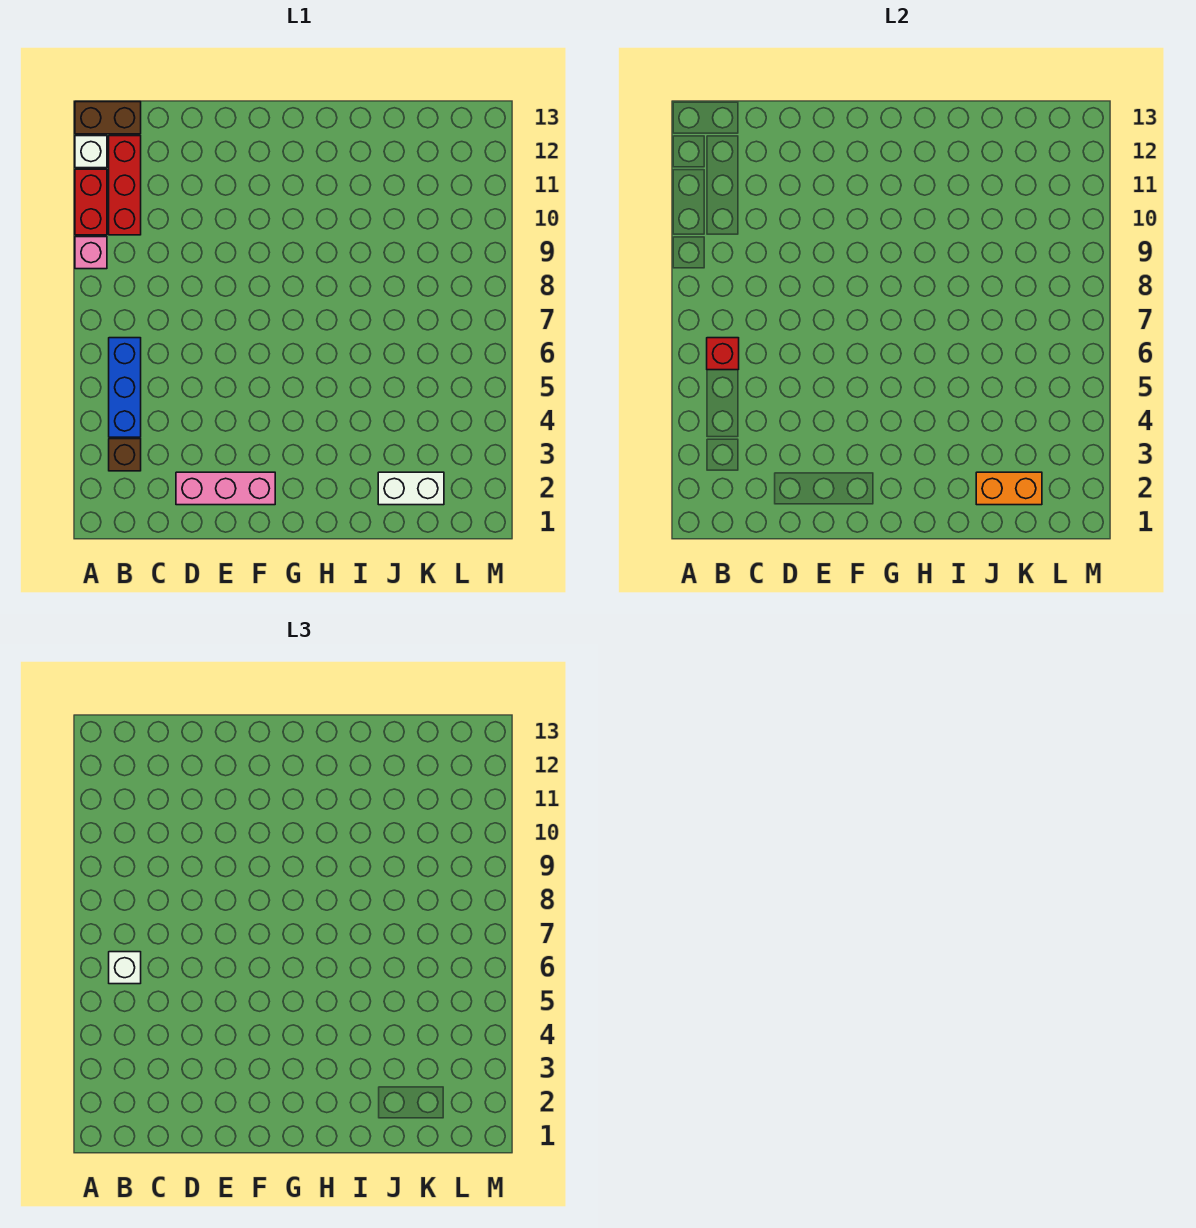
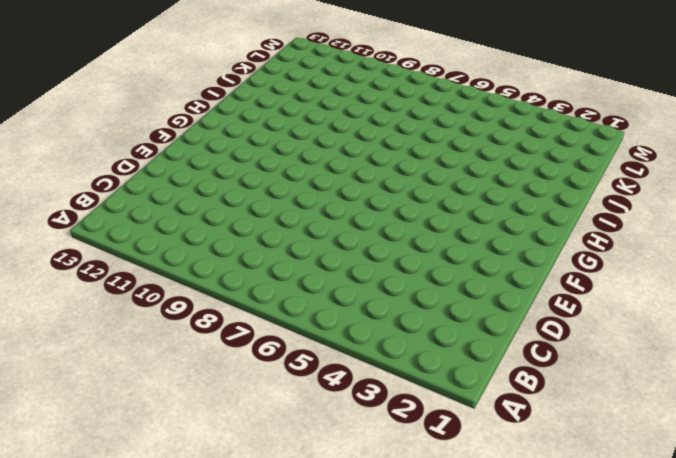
none -> pink 1x1 brick [75,237,107,269]
none -> red 1x2 brick [75,169,107,235]
none -> white 1x1 brick [75,136,107,168]

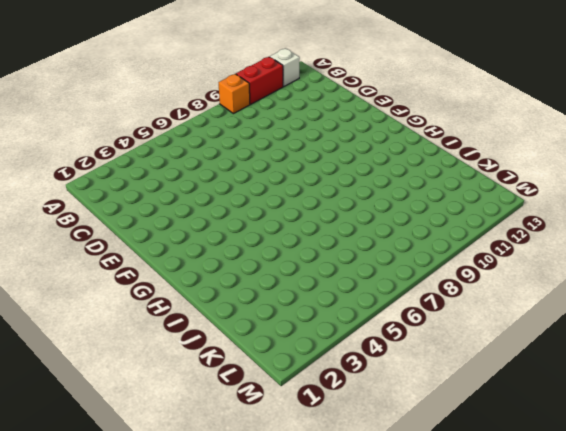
orange 1x1 brick [218,74,250,114] -> pink 1x1 brick [75,237,107,269]
none -> brown 1x2 brick [75,102,141,134]
none -> brown 1x1 brick [109,439,141,471]
none -> blue 1x3 brick [109,338,141,437]

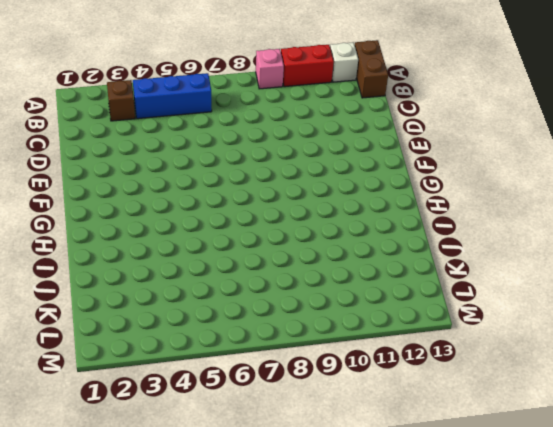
none -> red 1x3 brick [109,136,141,235]
none -> pink 1x3 brick [176,472,275,505]
none -> white 1x2 brick [378,472,444,505]

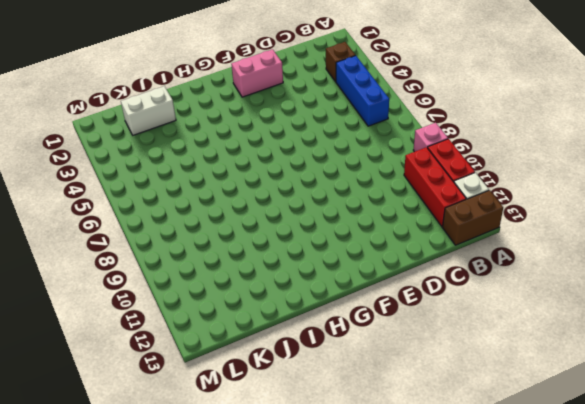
pink 1x2 brick [231,49,283,97] -> pink 1x3 brick [176,472,275,505]
none -> red 1x1 brick [707,338,739,370]
none -> orange 1x2 brick [976,472,1042,505]
none -> white 1x1 brick [109,952,141,984]

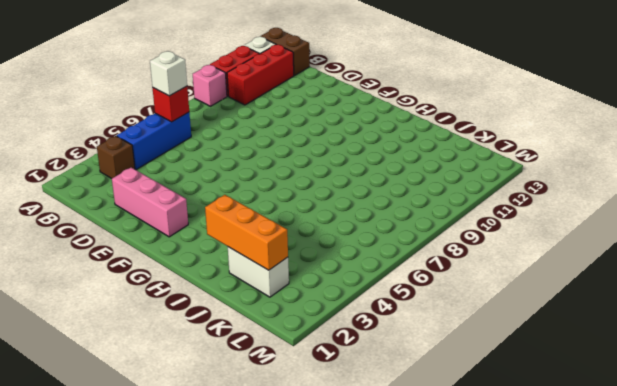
orange 1x3 brick [205,195,288,270] -> orange 1x2 brick [976,472,1042,505]

